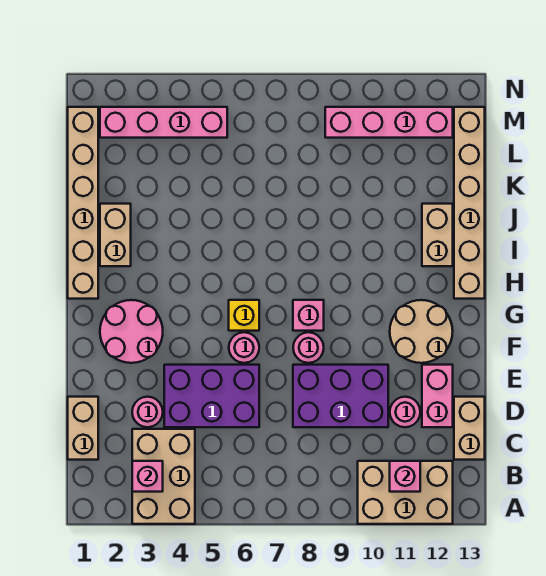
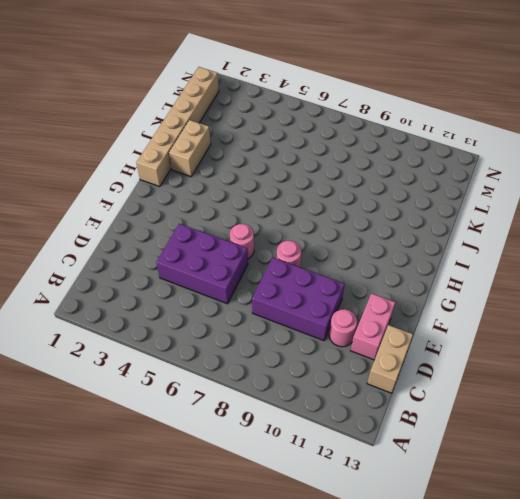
none -> tan 2x3 brick [132,429,195,524]
none -> tan 2x3 brick [358,461,453,524]
none -> tan 1x2 brick [68,397,98,460]

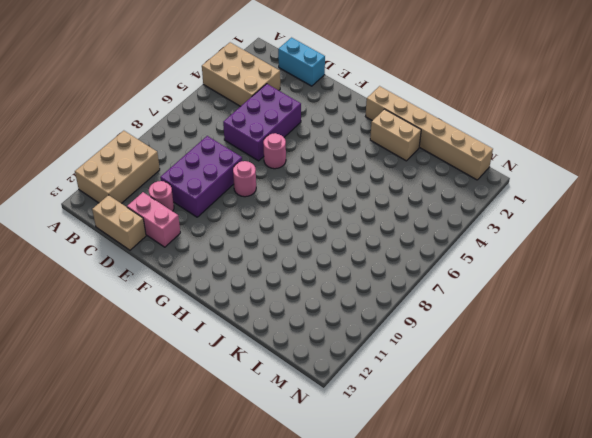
cyan 1x2 brick [278,38,325,86] -> tan 1x2 brick [68,397,98,460]
none -> pink 1x1 round brick [132,397,163,427]
none -> pink 2x2 round brick [100,300,163,363]
none -> tan 2x2 round brick [390,300,453,363]

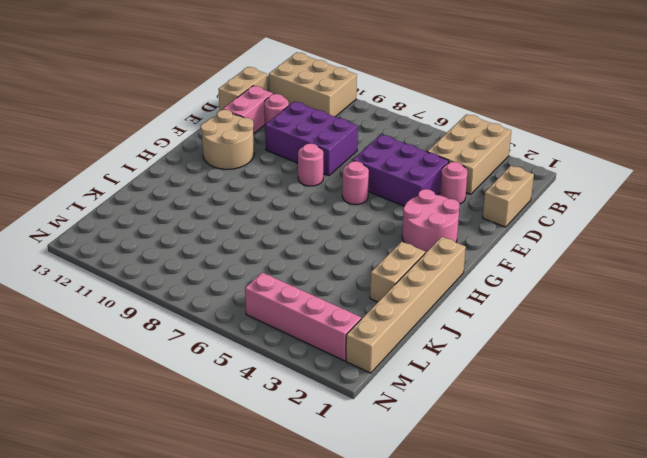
none -> yellow 1x1 brick [229,300,259,331]
none -> pink 1x1 brick [293,300,324,331]
none -> tan 1x6 brick [454,107,485,299]

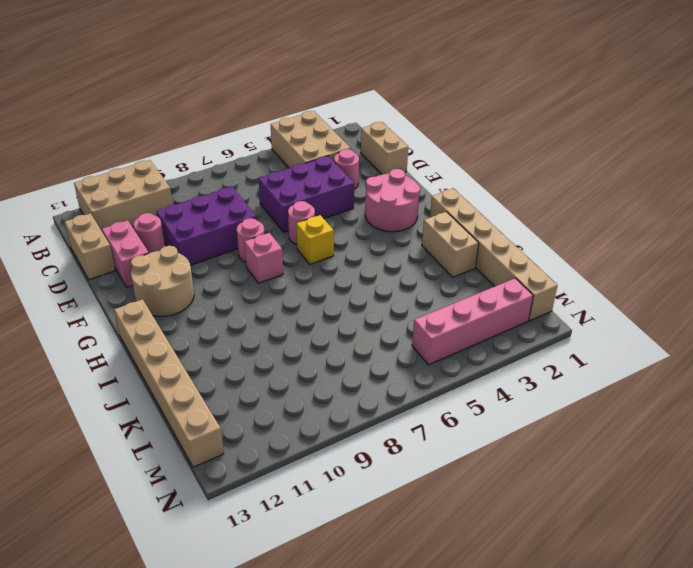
none -> tan 1x2 brick [422,204,453,266]
none -> pink 1x4 brick [325,107,453,138]
none -> pink 1x1 brick [132,461,163,492]

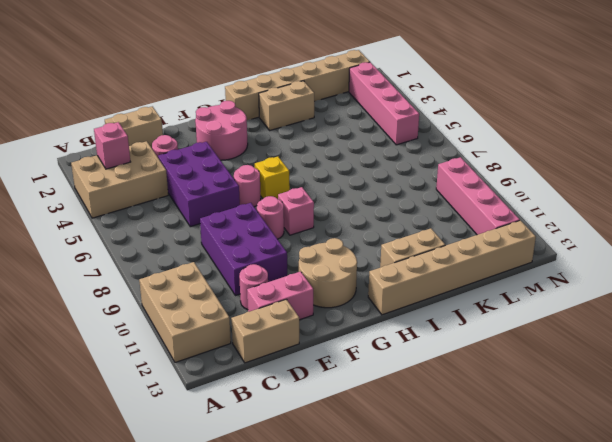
none -> pink 1x1 brick [390,461,420,492]

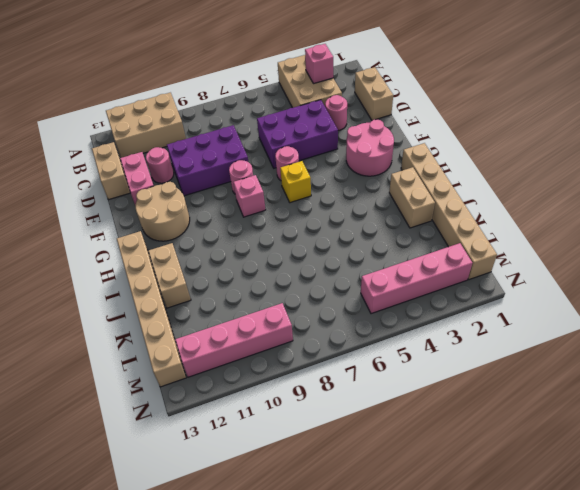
none -> pink 1x1 brick [390,461,420,492]

